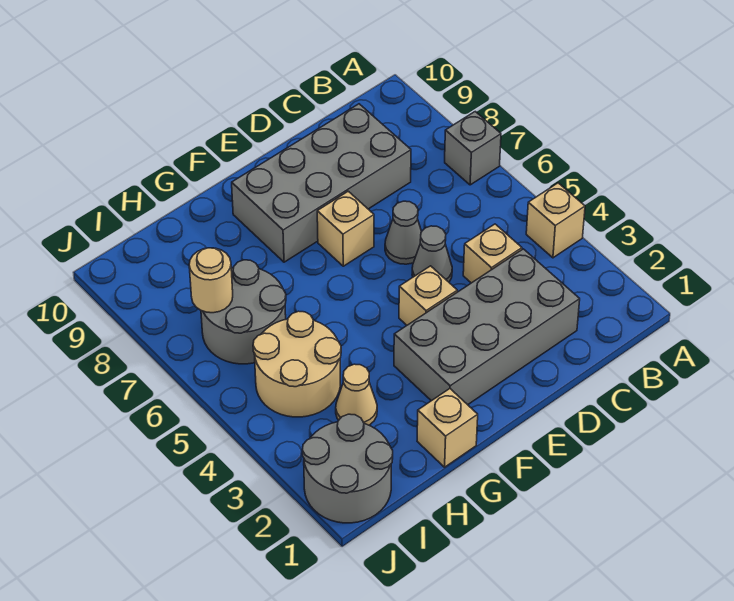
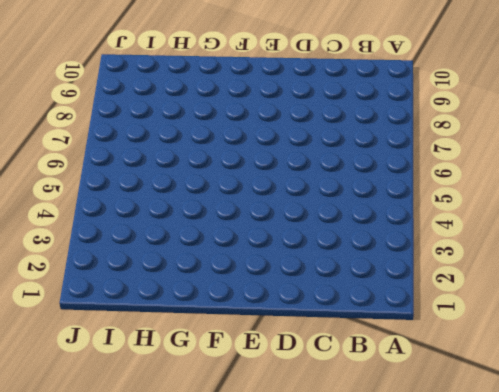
none -> tan 1x1 brick [526,183,585,258]
none -> grey 1x1 brick [445,112,501,185]
none -> grey 2x4 brick [394,249,580,405]

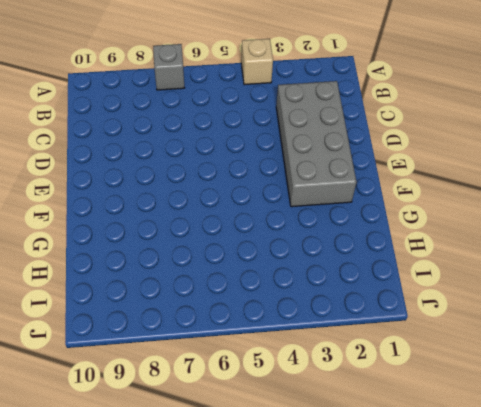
none -> tan 1x1 brick [463,224,522,283]
none -> grey 2x4 brick [232,104,411,262]
none -> grey 1x1 cone [412,226,452,282]

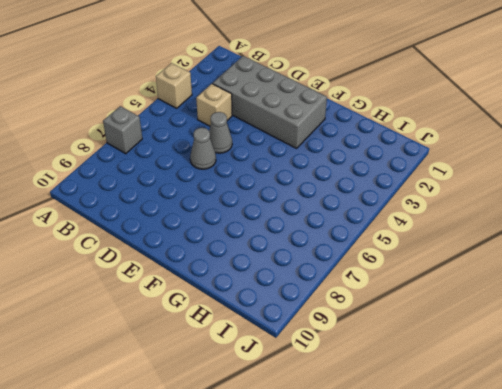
none -> grey 2x4 brick [232,104,411,262]
none -> tan 1x1 brick [399,266,457,325]
none -> tan 1x1 brick [317,191,374,266]

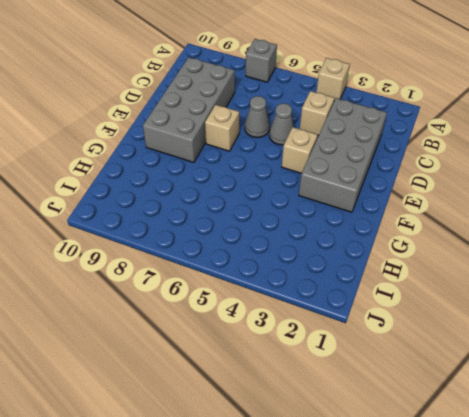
none -> tan 1x1 brick [417,389,478,467]
none -> tan 1x1 cone [336,364,377,425]
none -> tan 2x2 round brick [253,311,341,417]

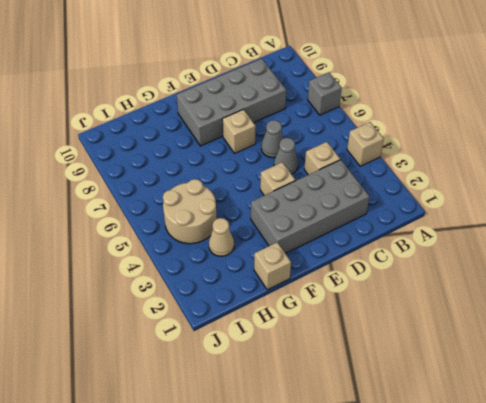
none -> grey 2x2 round brick [201,260,286,364]
none -> grey 2x2 round brick [302,414,393,523]
none -> tan 1x1 round brick [189,248,233,313]

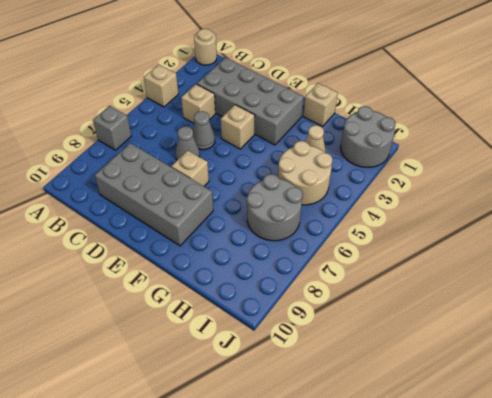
tan 1x1 round brick [194,29,217,65] -> tan 1x1 round brick moved to [189,248,233,313]

